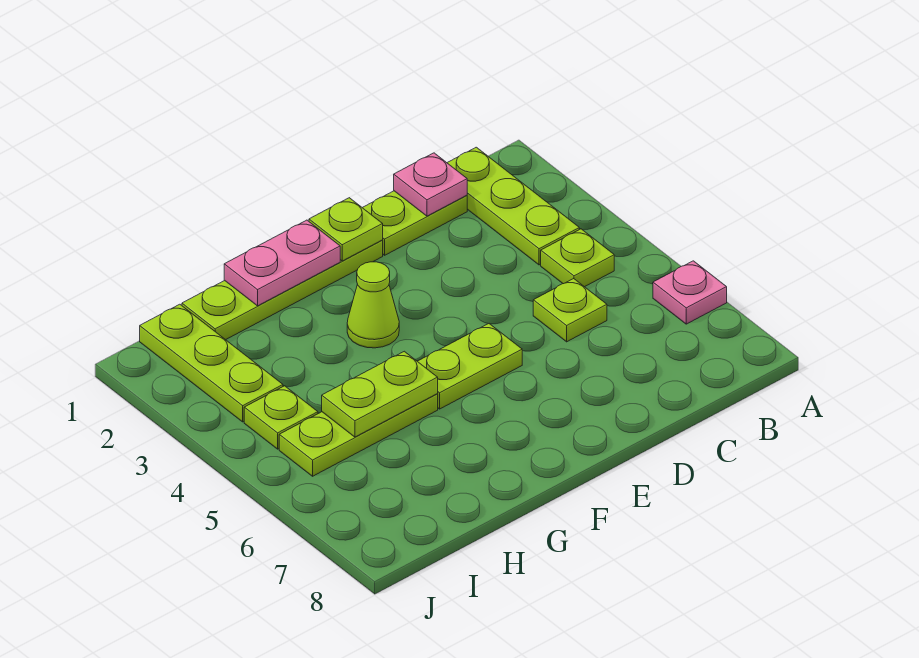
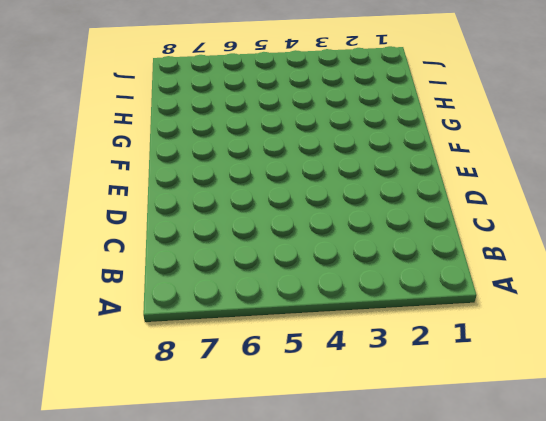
none -> pink 1x1 plate [653,261,727,324]
none -> lime 1x3 plate [447,147,579,265]
none -> lime 1x1 plate [541,229,614,287]

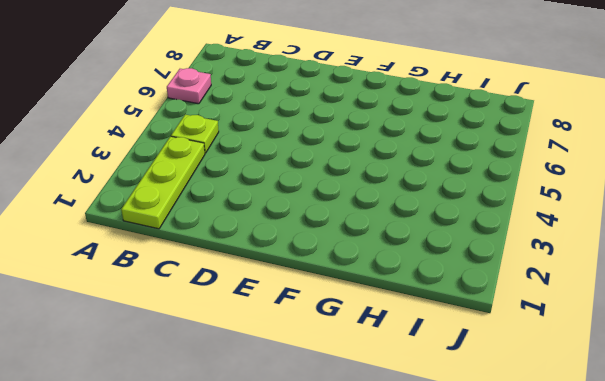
none -> lime 1x2 plate [362,191,467,255]
none -> lime 1x1 plate [533,279,607,342]
none -> lime 1x4 plate [182,240,383,340]

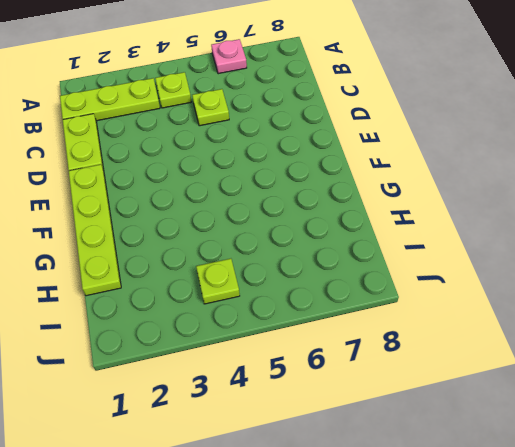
none -> lime 1x2 plate [417,324,522,409]
none -> lime 1x1 cone [347,262,399,348]
none -> lime 1x3 plate [279,394,438,476]

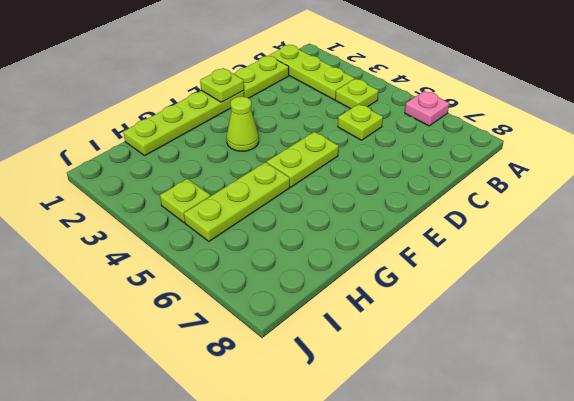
none -> lime 1x3 plate [140,304,283,422]
none -> pink 1x1 plate [394,153,467,216]
none -> pink 1x2 plate [224,220,340,306]

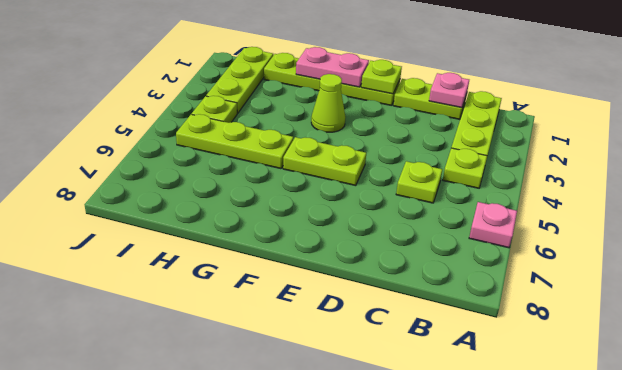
none -> lime 1x2 plate [322,351,438,437]

